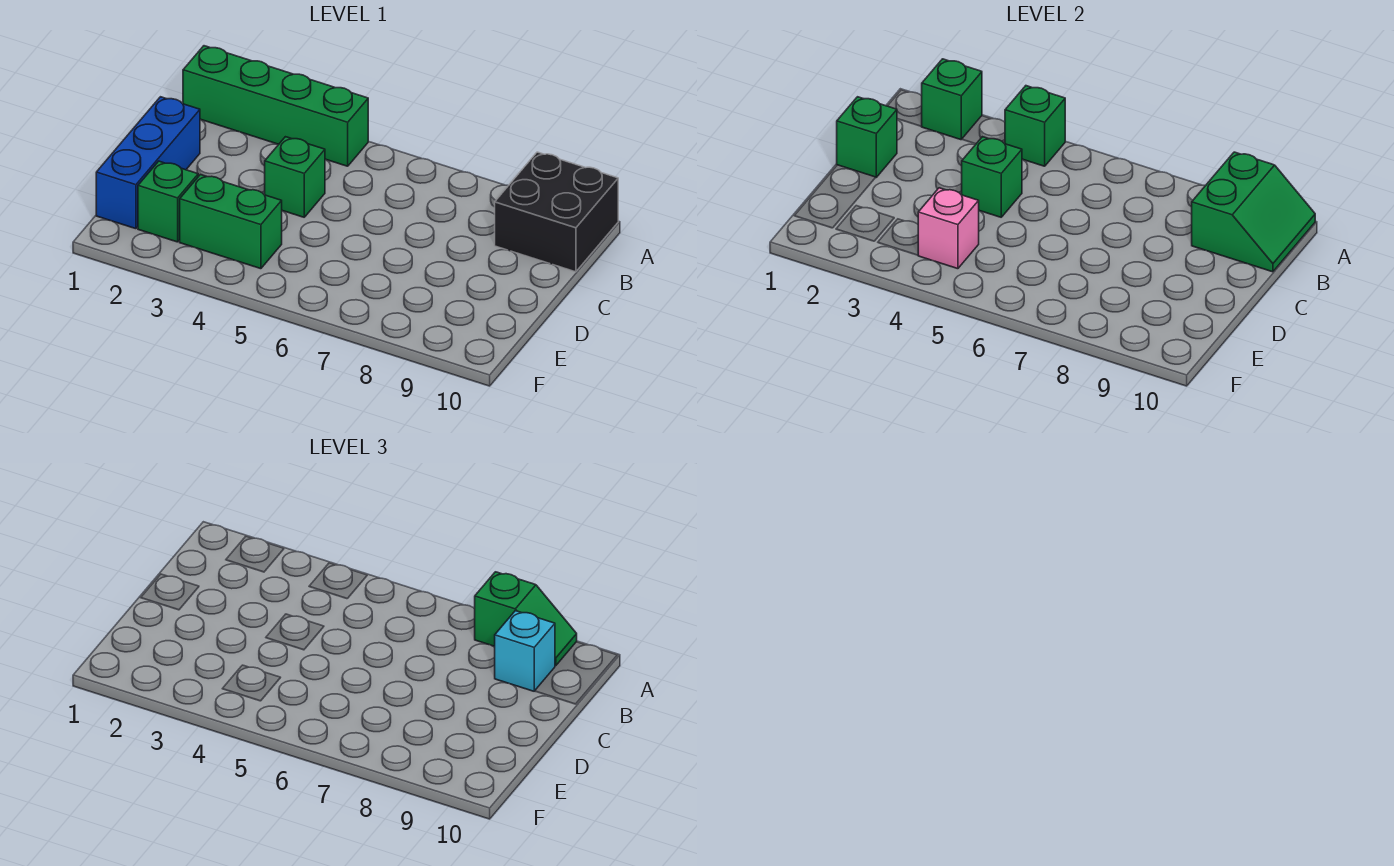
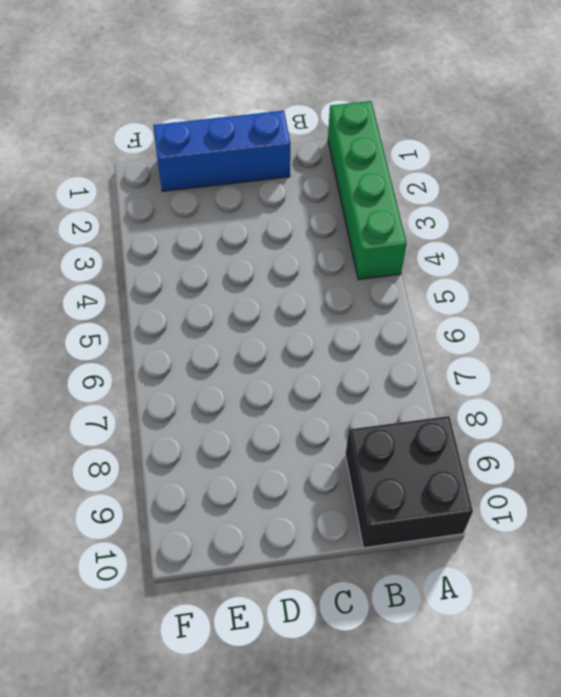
none -> green 1x1 brick [265,137,325,217]
none -> green 1x1 brick [138,161,198,242]
none -> green 1x2 brick [180,175,282,269]

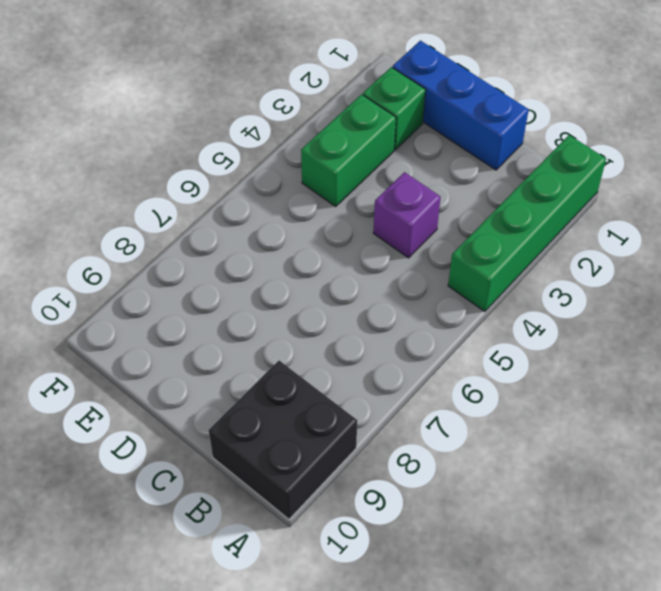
purple 1x1 brick [373,172,441,258] -> green 1x1 brick [265,137,325,217]
none -> green 1x1 brick [921,59,982,140]
none -> green 1x1 brick [1005,86,1065,166]
none -> green 2x2 slope [1192,152,1315,272]

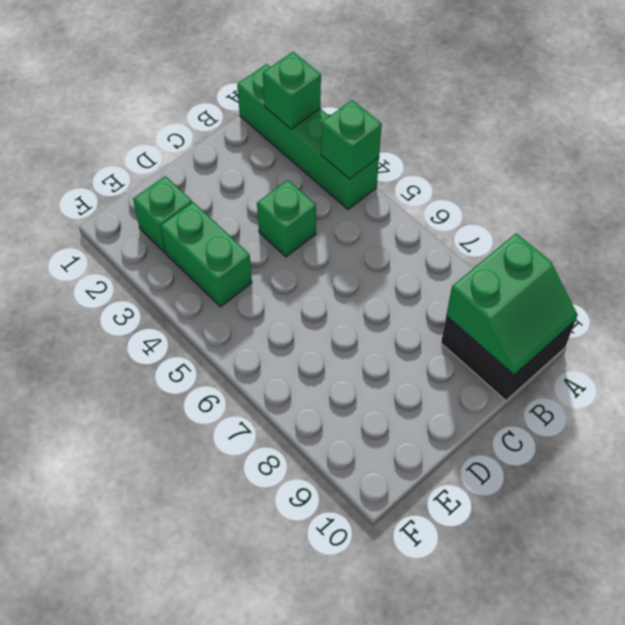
none -> blue 1x3 brick [96,97,200,229]
none -> green 1x1 brick [837,97,897,177]
none -> green 1x1 brick [962,137,1022,217]

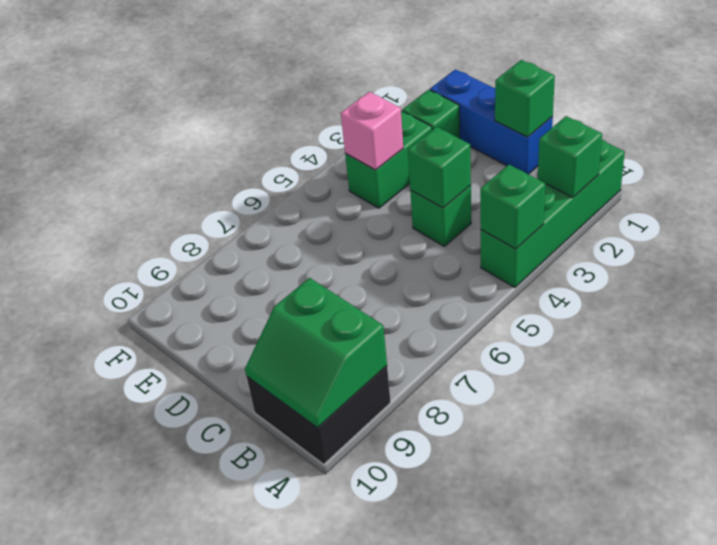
none -> green 1x2 slope [474,572,577,666]
none -> cyan 1x1 brick [495,611,555,691]

